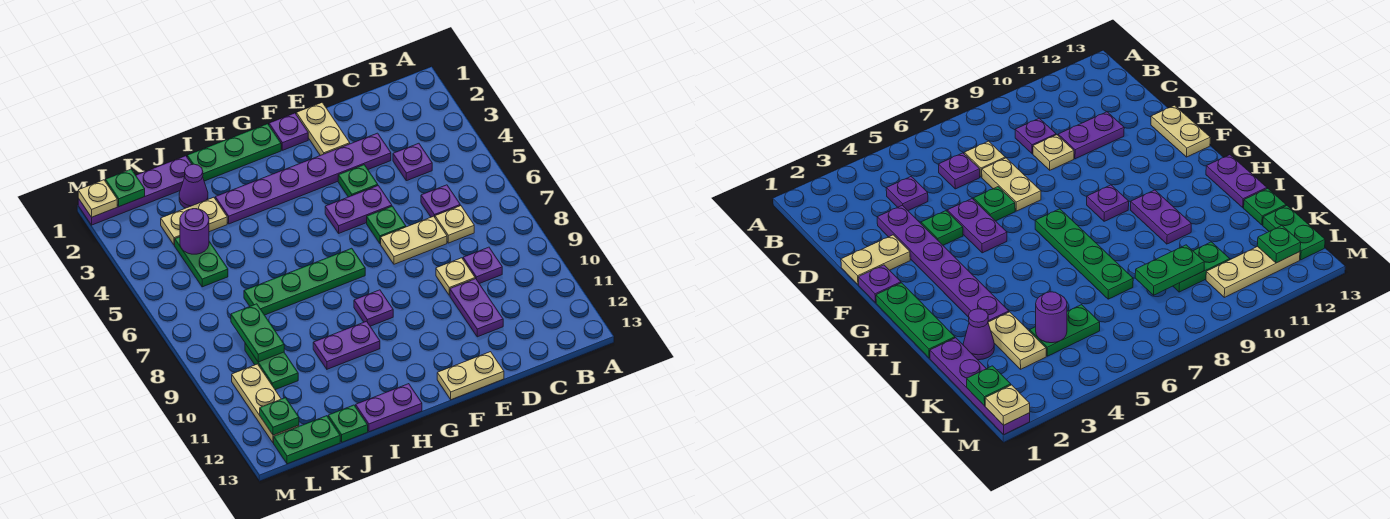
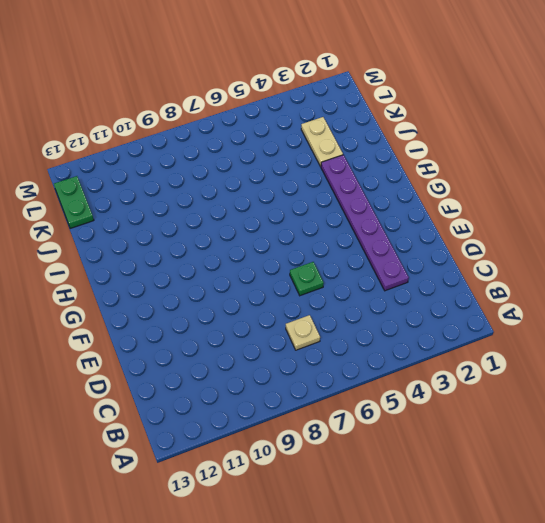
none -> purple 1x1 plate [393,143,432,181]
none -> purple 1x1 plate [421,185,460,217]
none -> purple 1x1 plate [463,247,502,284]
none -> tan 1x2 plate [381,216,447,264]

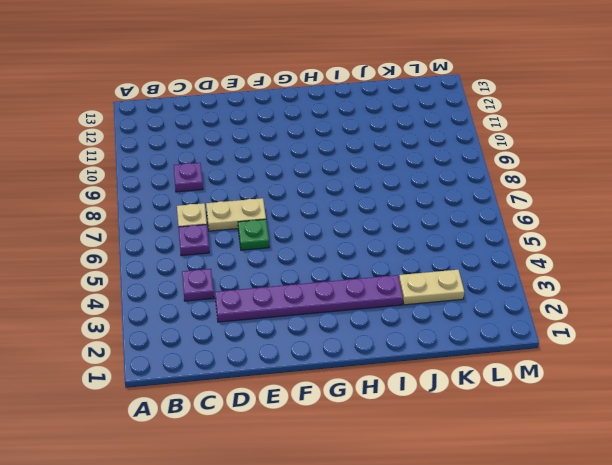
none -> tan 1x1 plate [436,258,475,295]
none -> purple 1x2 plate [450,279,503,337]
none -> tan 1x2 plate [296,103,350,156]
none -> green 1x1 plate [338,165,378,197]

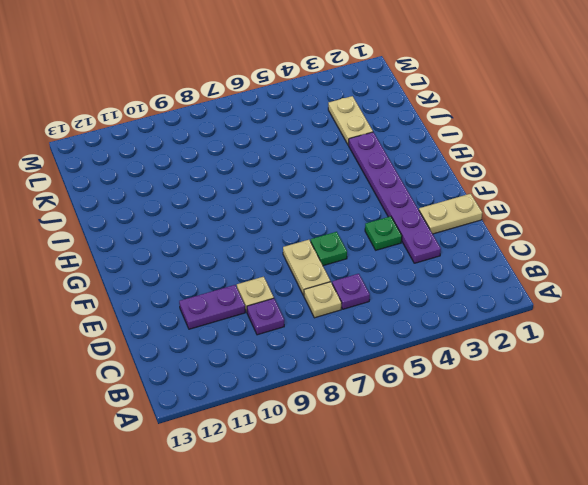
none -> purple 1x1 plate [393,143,432,181]
none -> purple 1x2 plate [325,186,392,233]
none -> tan 1x2 plate [437,352,504,400]
none -> purple 1x1 plate [269,113,308,150]

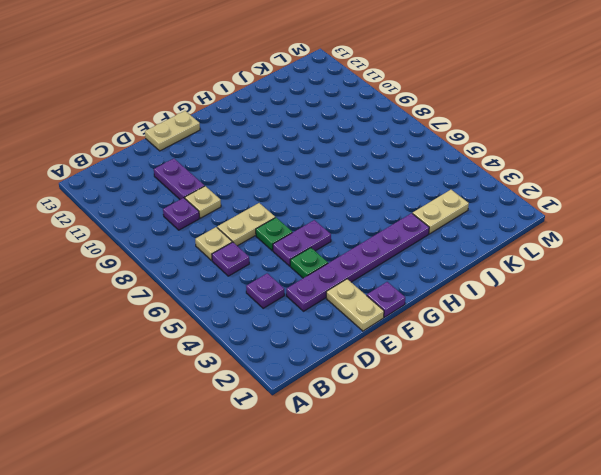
none -> green 1x3 plate [187,124,281,181]
none -> green 1x4 plate [244,248,365,315]
none -> purple 1x1 plate [354,290,393,326]
none -> purple 1x2 plate [313,321,380,369]

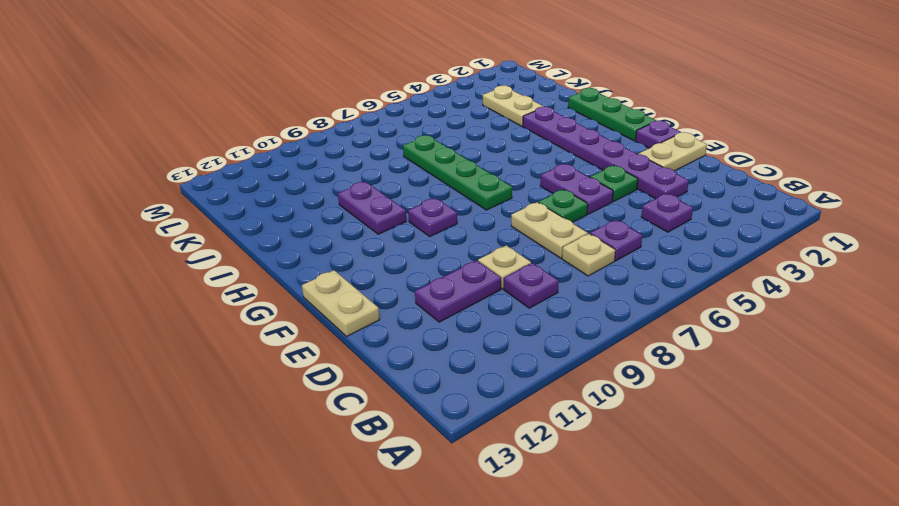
none -> purple 1x2 plate [356,384,422,432]
none -> purple 1x4 plate [78,156,192,225]
none -> purple 1x1 cone [179,164,208,208]
none -> green 1x1 plate [328,405,368,442]

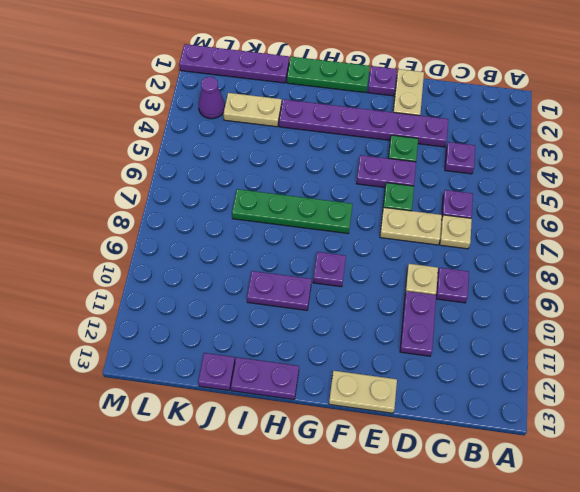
purple 1x1 plate [198,353,235,391] -> green 1x1 plate [328,405,368,442]
purple 1x1 cone [199,77,225,119] -> purple 1x1 cone moved to [179,164,208,208]
none -> green 1x2 plate [175,237,228,287]
none -> green 1x2 plate [245,343,298,390]
none -> green 1x2 plate [274,416,340,464]
none -> tan 1x3 plate [232,364,299,443]

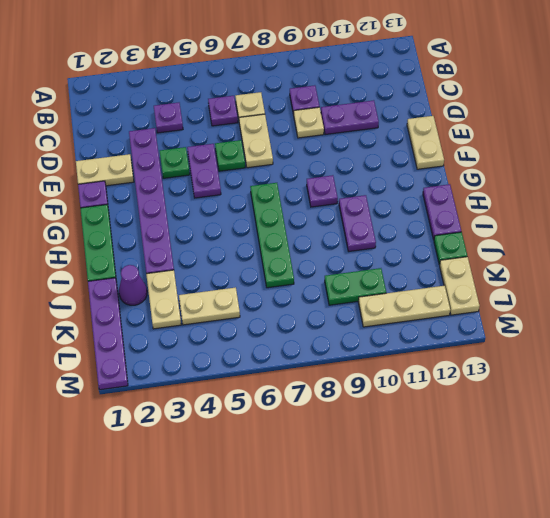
tan 1x2 plate [179,287,240,325] -> green 1x2 plate [175,237,228,287]
tan 1x2 plate [440,257,480,315] -> green 1x2 plate [274,416,340,464]
none -> purple 1x1 round brick [180,209,209,254]
none -> green 1x2 plate [231,304,284,362]
none -> green 1x1 plate [105,169,145,207]
none -> green 1x1 plate [260,398,299,435]

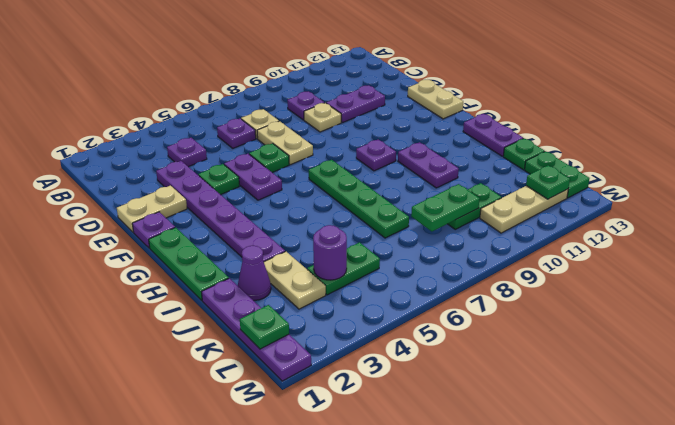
none -> tan 1x1 plate [78,180,117,217]

